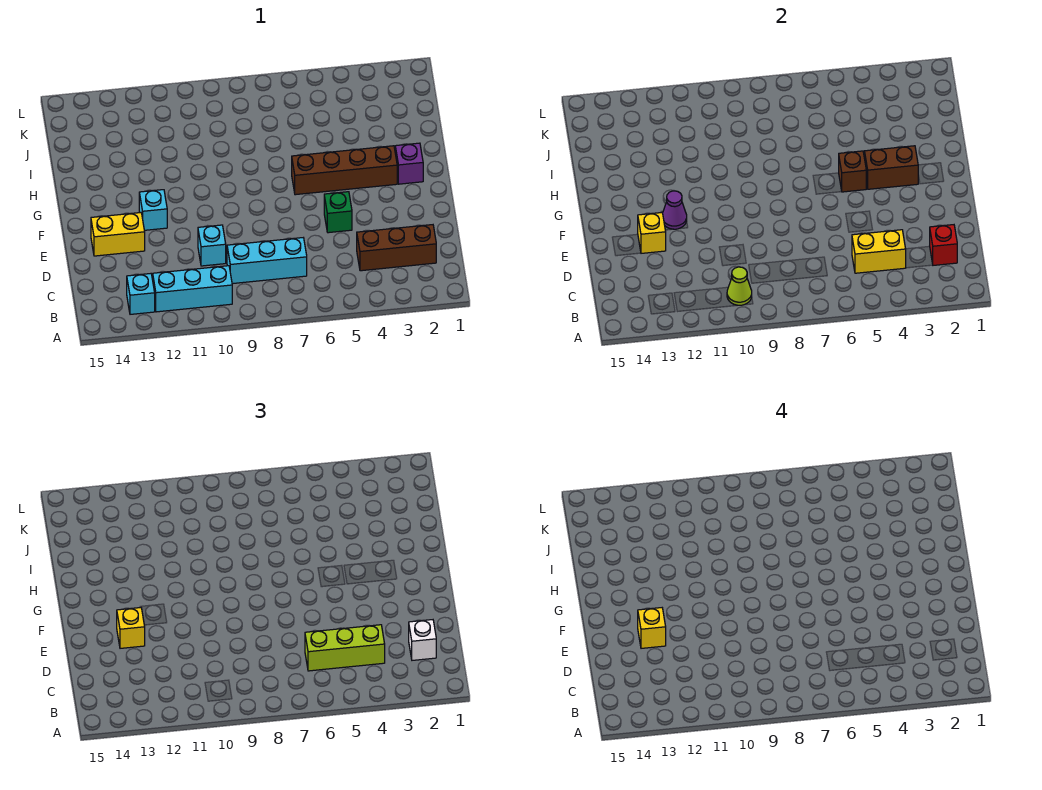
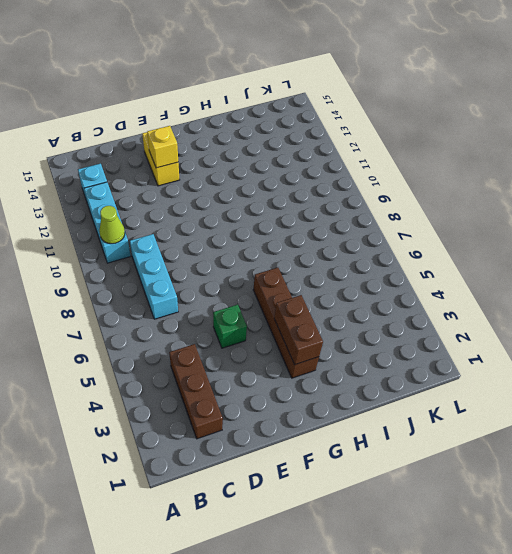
none -> cyan 1x1 brick [198,225,226,266]
none -> cyan 1x1 brick [139,190,167,230]
none -> purple 1x1 brick [395,143,423,184]

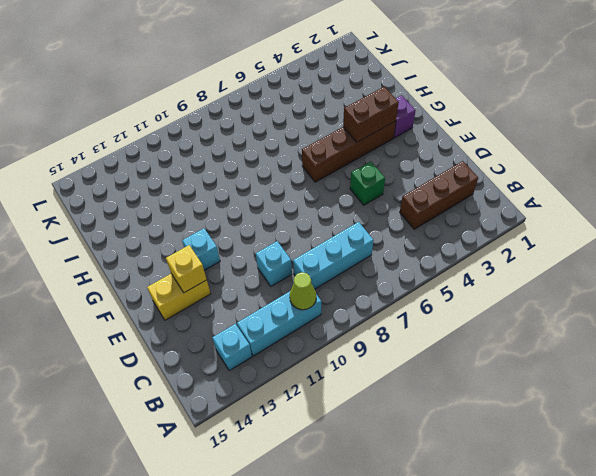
none -> red 1x1 brick [930,225,957,265]
none -> yellow 1x2 brick [852,230,906,273]
none -> purple 1x1 cone [663,191,687,229]

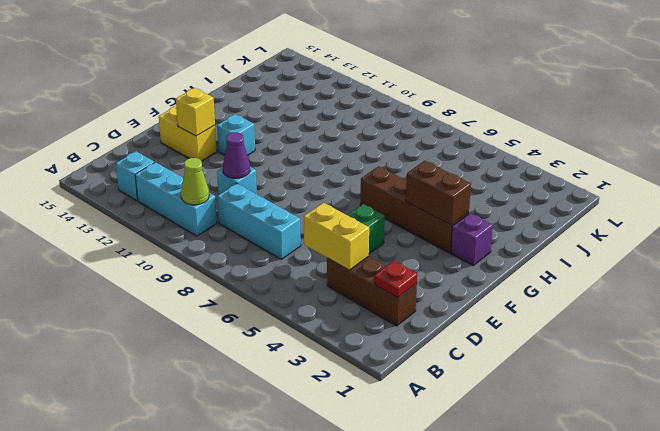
red 1x1 plate [374,261,417,297] -> red 1x1 brick [930,225,957,265]
purple 1x1 cone [223,132,250,178] -> purple 1x1 cone moved to [663,191,687,229]
none -> brown 1x1 brick [839,151,866,192]
none -> white 1x1 brick [409,620,436,660]
none -> lime 1x3 brick [305,625,385,671]

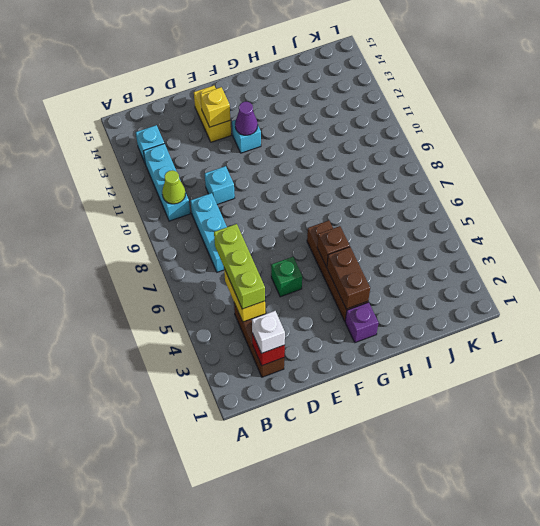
none -> yellow 1x1 brick [117,608,145,648]
none -> yellow 1x1 brick [638,608,666,648]

